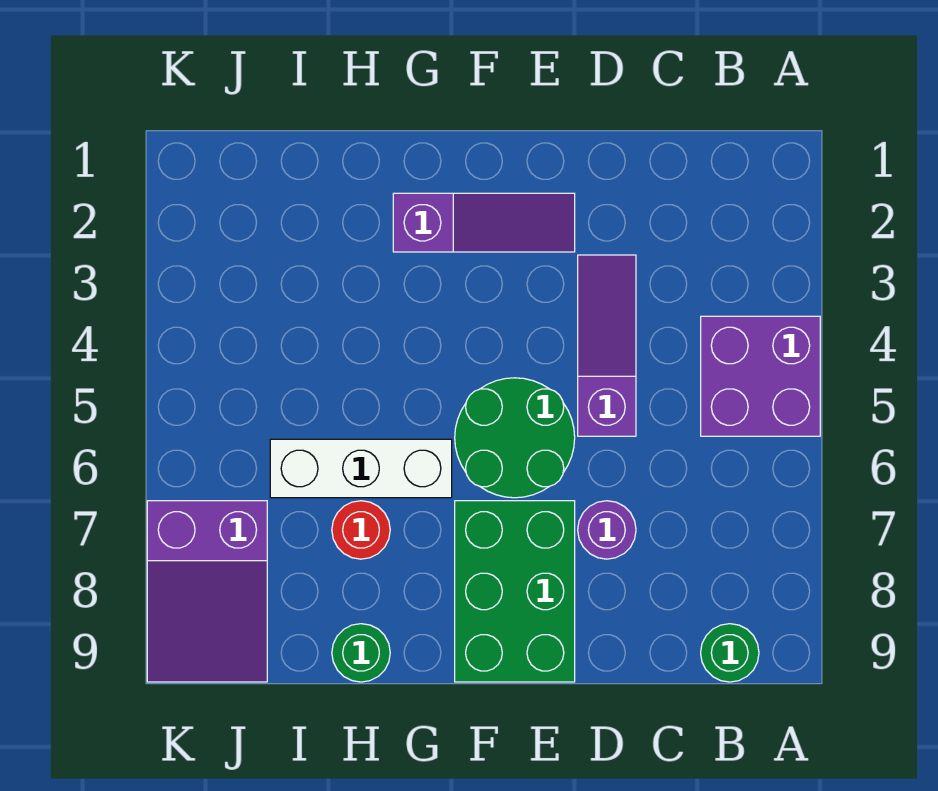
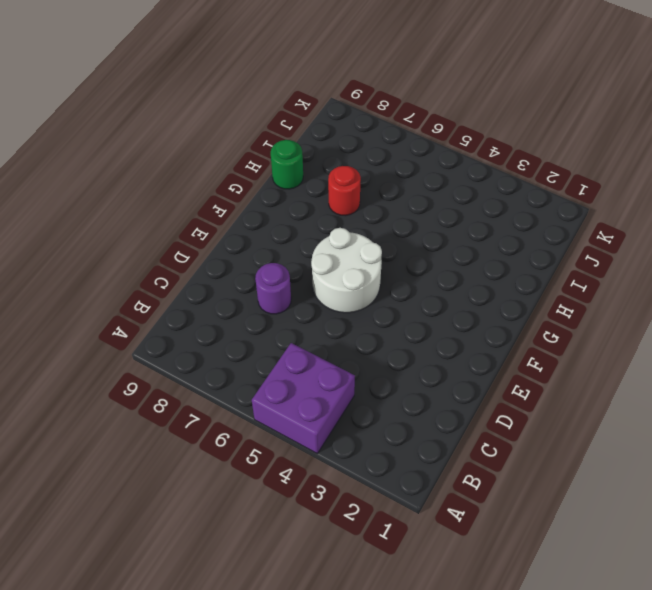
white 2x2 round brick [311,228,382,313] -> green 2x2 round brick [455,378,575,498]
none -> green 1x1 round brick [701,624,759,682]
none -> purple 1x3 slope [578,255,636,436]

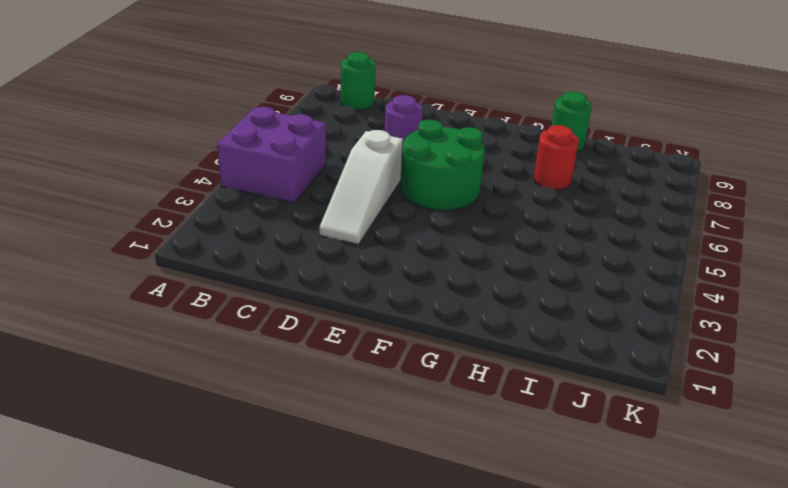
white 1x3 slope [319,130,403,245] -> purple 1x3 slope [578,255,636,436]
none -> purple 1x3 slope [393,193,575,252]
none -> green 2x3 brick [455,501,575,682]

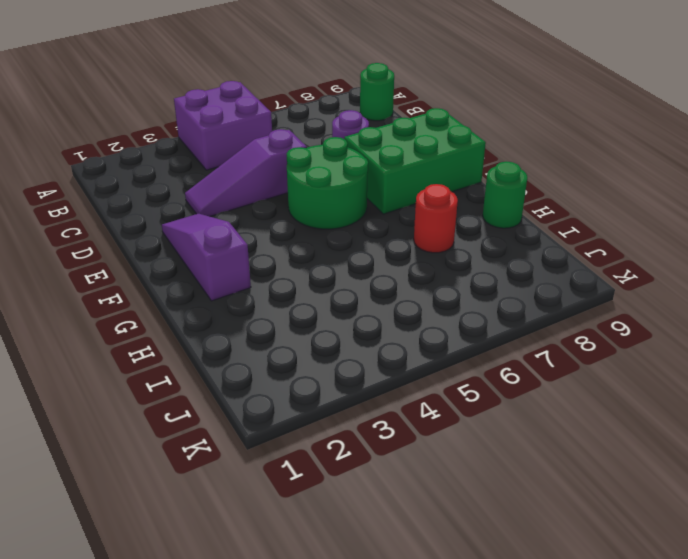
none -> white 1x3 brick [270,439,452,498]
none -> purple 2x3 slope [147,501,267,682]

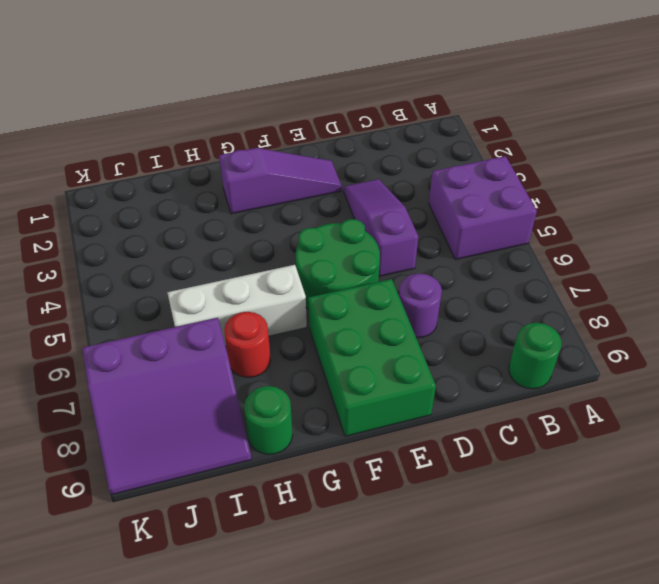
purple 3x3 slope [82,318,251,495] -> purple 2x3 slope [147,501,267,682]

